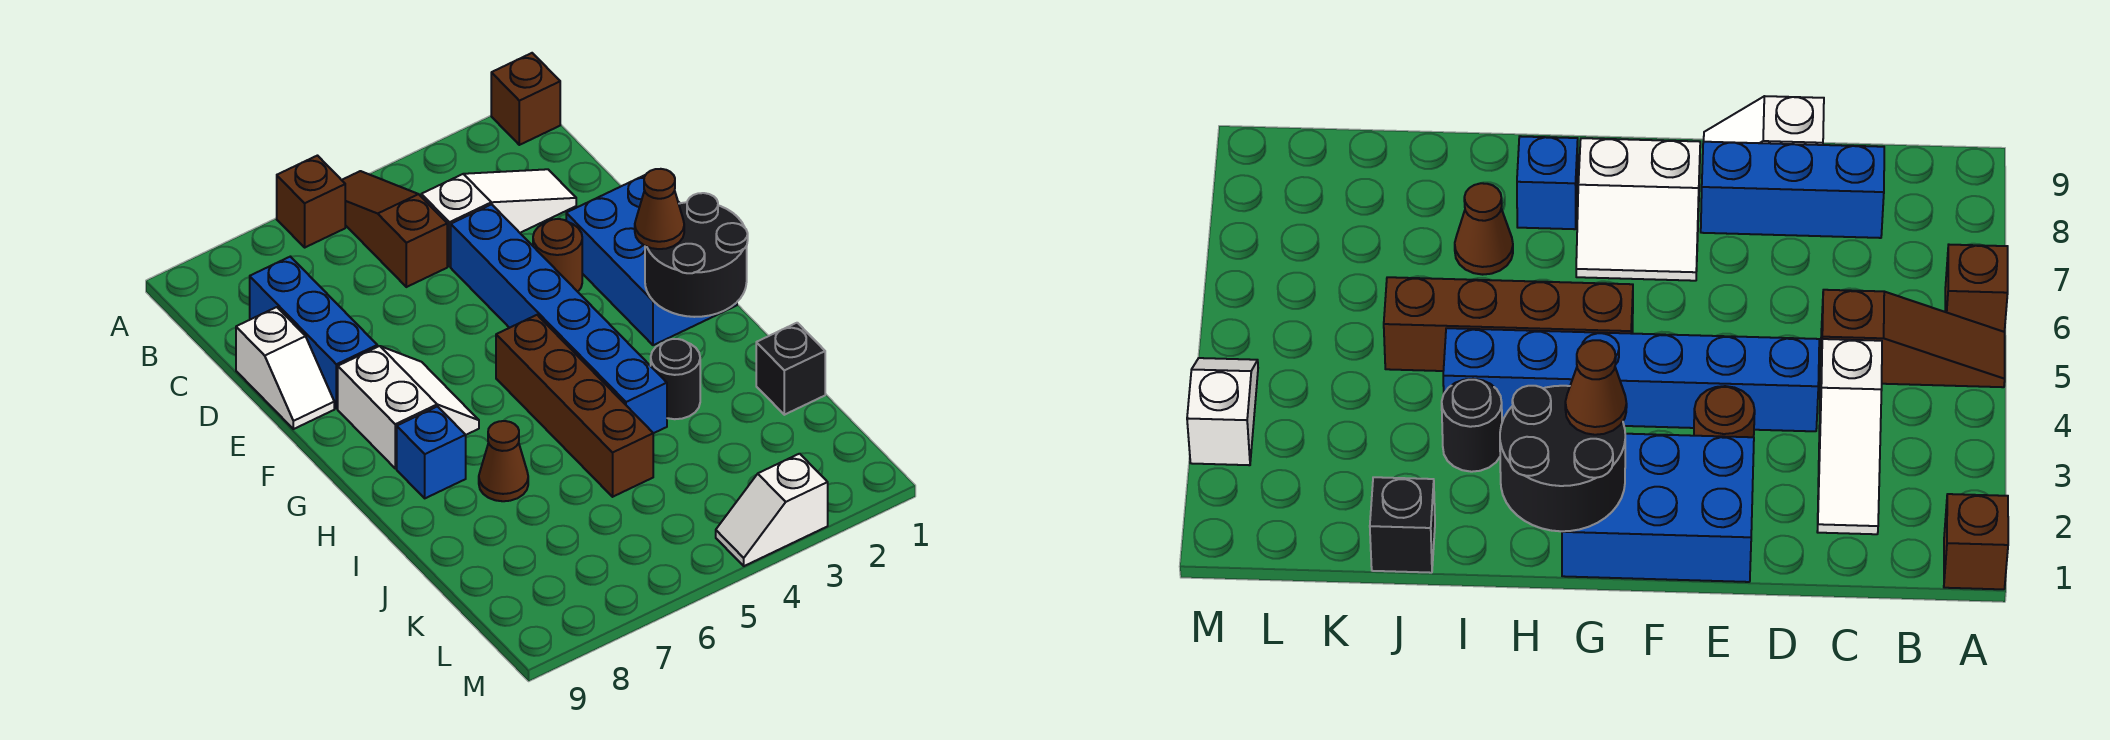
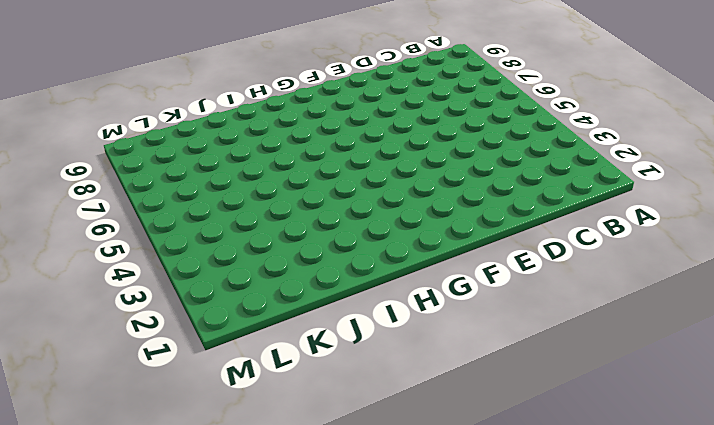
none -> brown 1x1 brick [491,53,560,145]
none -> brown 1x3 slope [342,171,447,287]
none -> brown 1x1 brick [277,156,345,247]

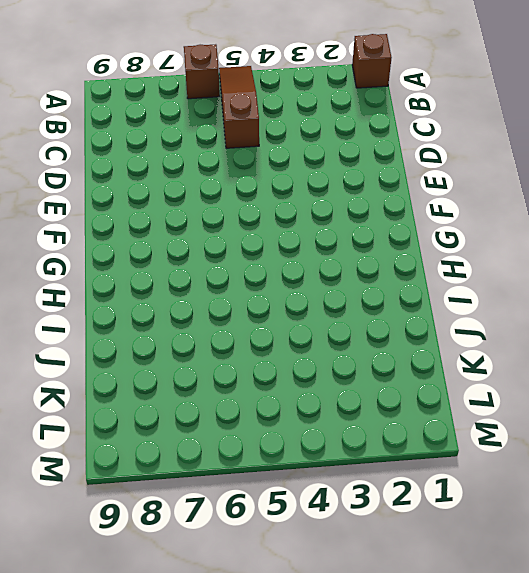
none -> white 1x3 slope [421,169,576,266]
none -> blue 1x3 brick [250,257,377,409]
none -> blue 1x6 brick [451,204,667,433]

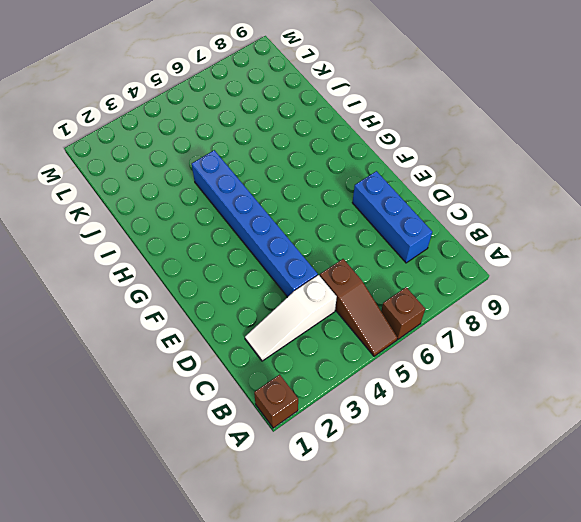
none -> white 1x2 slope [236,307,334,429]
none -> blue 2x3 brick [566,175,737,345]
none -> brown 1x1 round brick [533,219,582,292]

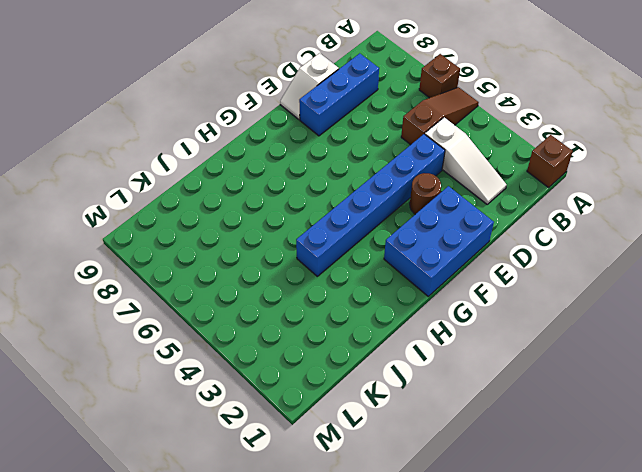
none -> white 2x2 slope [338,346,479,468]
none -> brown 1x4 brick [496,315,653,497]
none -> blue 1x1 brick [397,406,466,498]

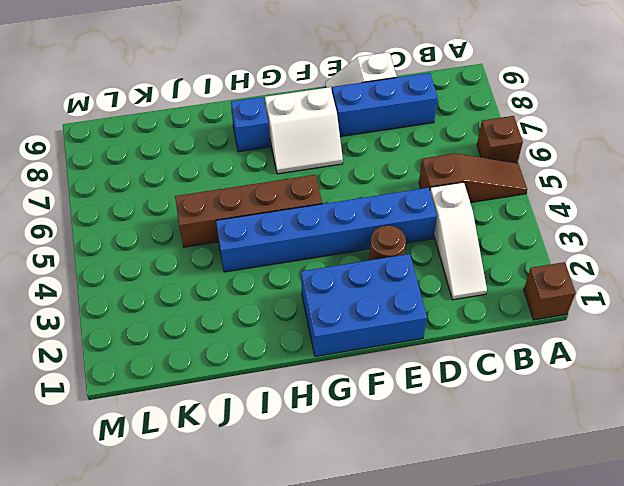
none -> black 1x1 round brick [651,339,700,419]
none -> brown 1x1 cone [479,421,528,501]
none -> black 1x1 brick [756,323,825,415]

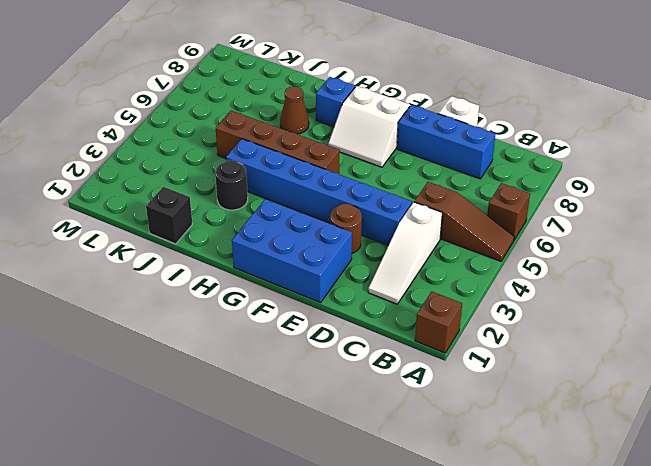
none -> white 1x2 slope [716,454,828,566]
none -> black 2x2 round brick [645,193,748,317]
none -> brown 1x1 cone [635,169,684,249]

